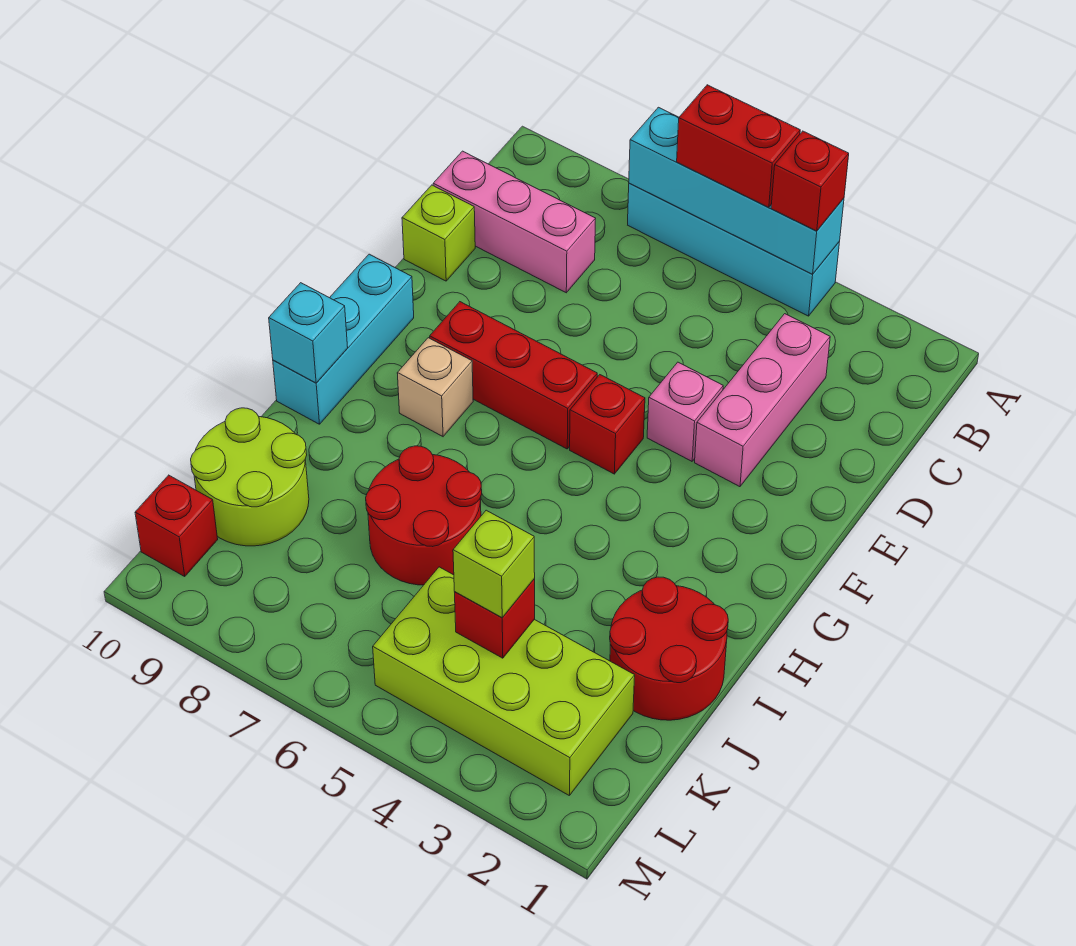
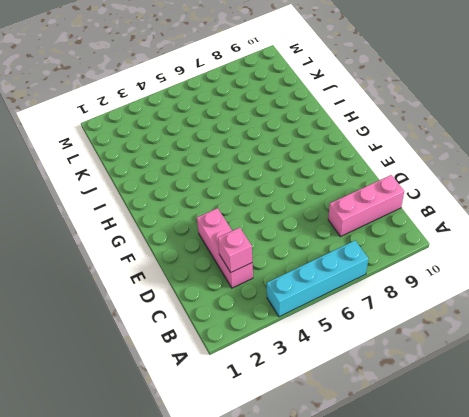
pink 1x1 brick [218,228,252,272] -> pink 1x1 brick moved to [647,362,723,461]
none -> lime 1x1 brick [402,185,475,281]
none -> red 1x1 brick [570,375,645,474]
none -> red 1x3 brick [430,302,597,449]

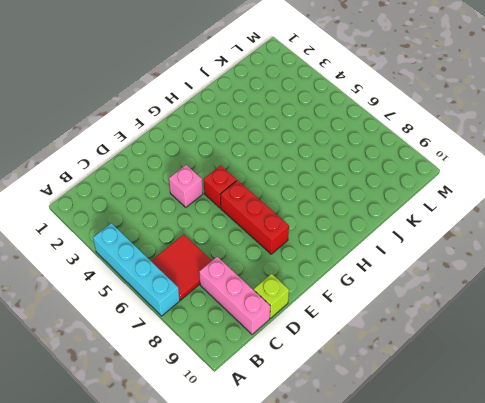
red 2x2 tile [151,234,212,300] -> none
none -> pink 1x3 brick [695,314,830,487]
none -> cyan 1x3 brick [273,254,414,424]
none -> tan 1x1 brick [397,338,473,436]

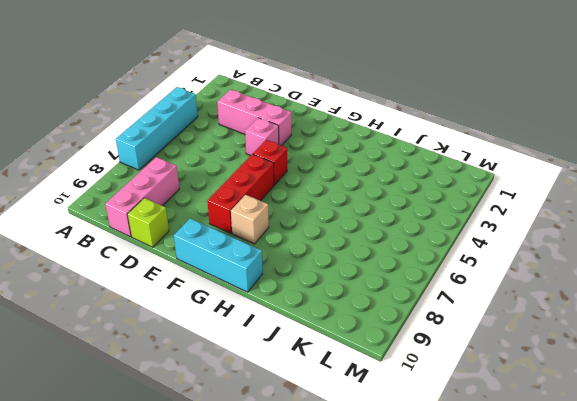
none -> red 2x2 round brick [610,577,728,720]
none -> red 2x2 round brick [366,446,482,585]
none -> lime 2x2 round brick [191,408,309,546]

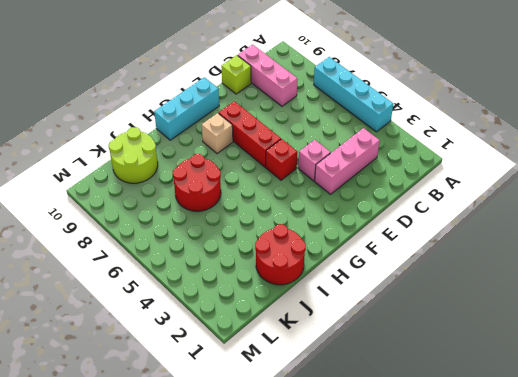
none -> lime 2x4 brick [373,567,635,795]
none -> red 1x1 brick [135,475,218,576]
none -> cyan 1x4 brick [629,107,844,274]

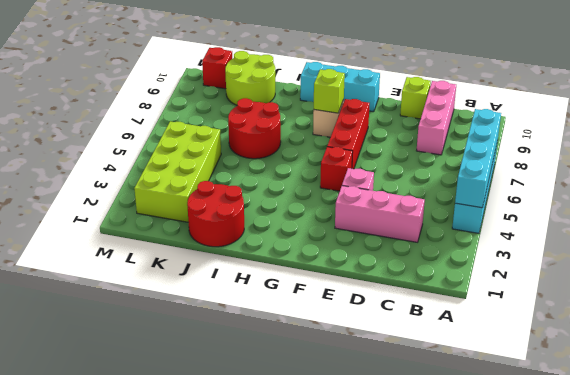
lime 1x1 brick [314,69,345,113] -> lime 1x1 brick moved to [453,510,535,618]
none -> cyan 1x1 brick [269,283,348,383]
none -> red 1x1 brick [455,579,535,658]
none -> red 1x1 brick [771,131,849,231]

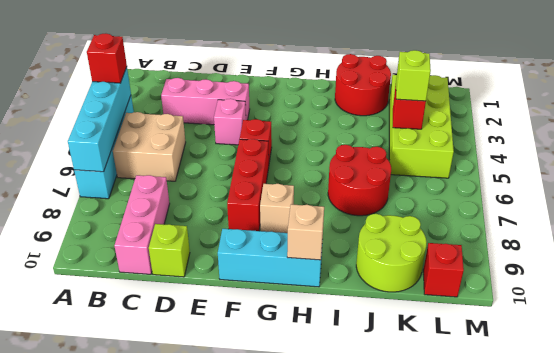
tan 2x2 brick [113,112,186,181] -> none
tan 1x1 brick [287,204,324,260] -> cyan 1x1 brick [269,283,348,383]
none -> red 1x2 brick [677,85,800,207]

